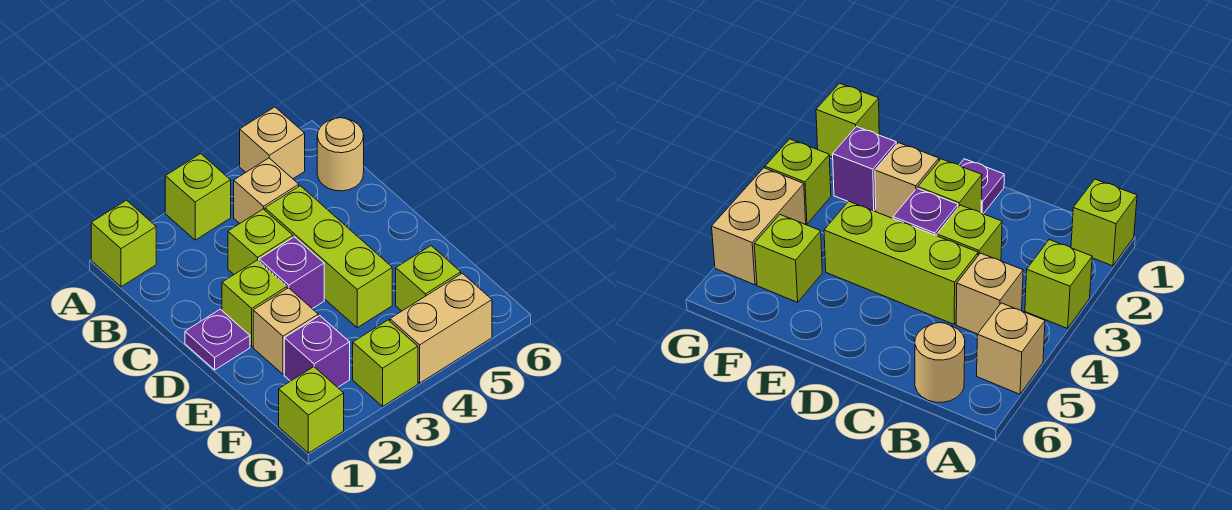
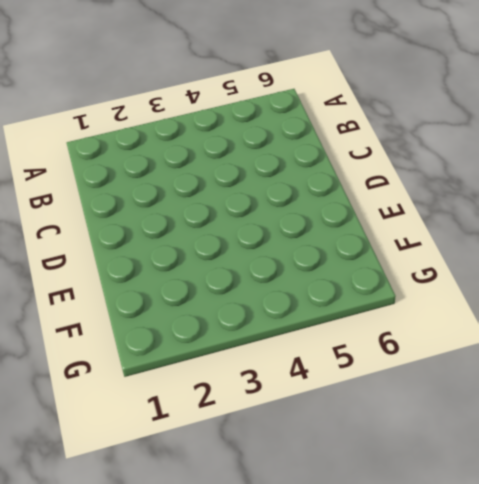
none -> lime 1x1 brick [91,200,156,287]
none -> lime 1x1 brick [165,154,231,240]
none -> tan 1x1 brick [240,107,305,179]

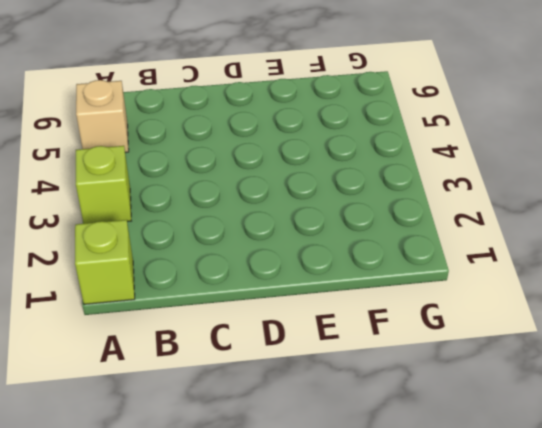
none -> tan 1x1 brick [234,158,299,223]
none -> tan 1x1 round brick [317,118,364,191]
none -> lime 1x1 brick [228,209,293,274]

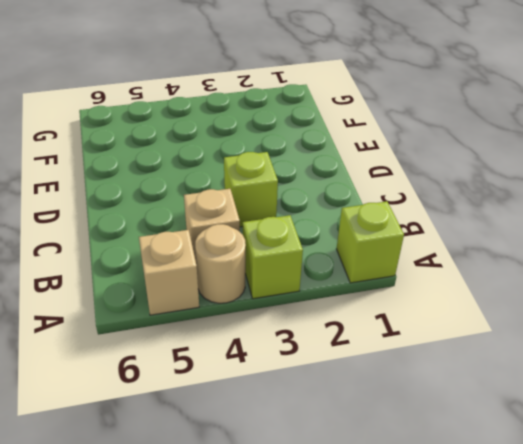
tan 1x1 round brick [195,224,246,303] -> tan 1x1 round brick moved to [317,118,364,191]
none -> lime 1x3 brick [265,186,392,328]
none -> purple 1x1 plate [185,309,250,370]
none -> lime 1x1 brick [222,260,287,346]

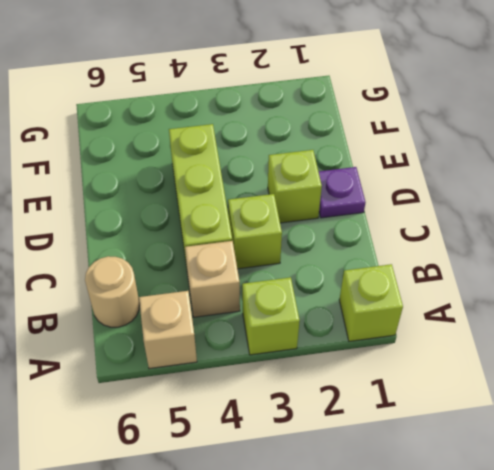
none -> purple 1x1 brick [259,237,324,309]
none -> tan 1x1 brick [253,288,318,374]
none -> purple 1x1 brick [284,316,350,387]

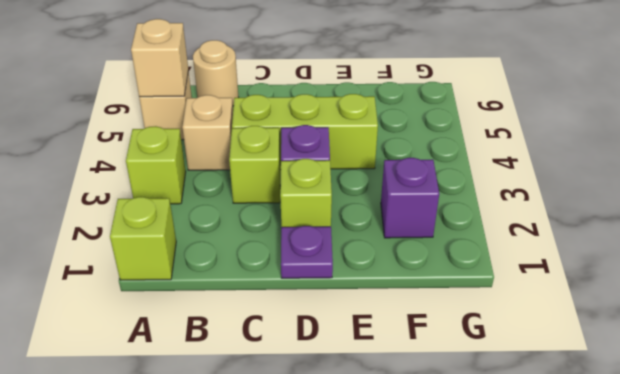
tan 1x1 brick [131,19,188,97] -> tan 1x1 brick moved to [253,288,318,374]
none -> lime 1x1 brick [396,246,461,311]
none -> lime 1x1 brick [279,367,344,453]
none -> lime 1x1 brick [353,320,418,406]

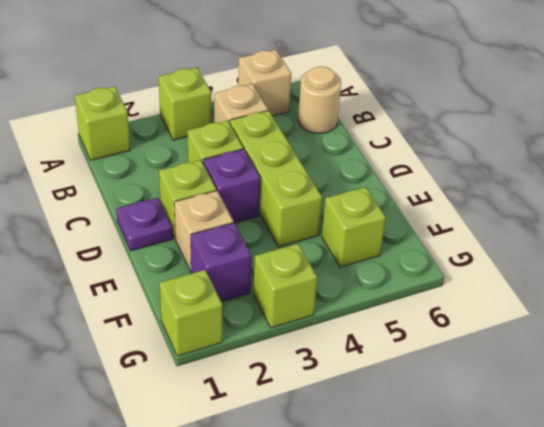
none -> tan 1x2 brick [390,273,492,383]

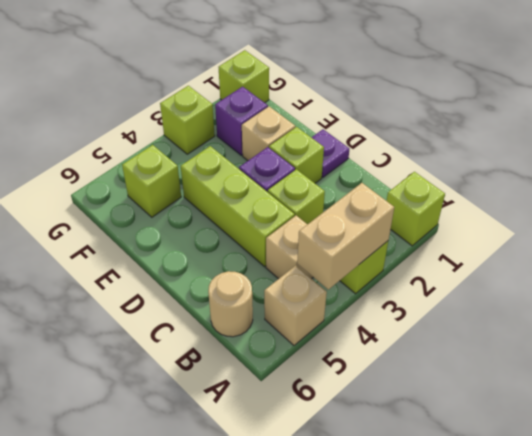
tan 1x2 brick [297,183,394,289] -> tan 1x2 brick moved to [390,273,492,383]

